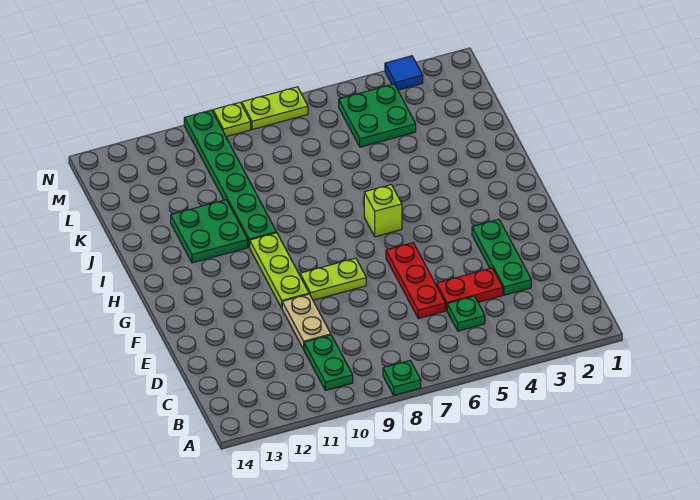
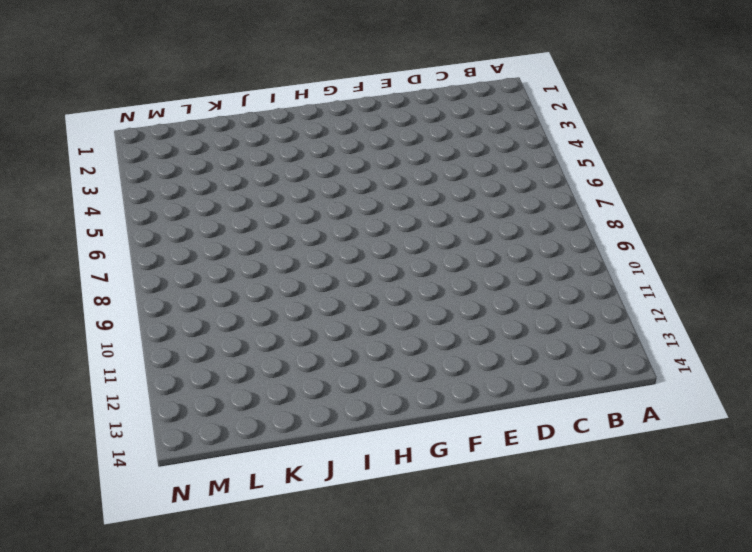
none -> green 1x1 plate [383,361,421,395]
none -> green 1x2 plate [304,335,353,390]
none -> green 1x1 plate [447,296,485,331]

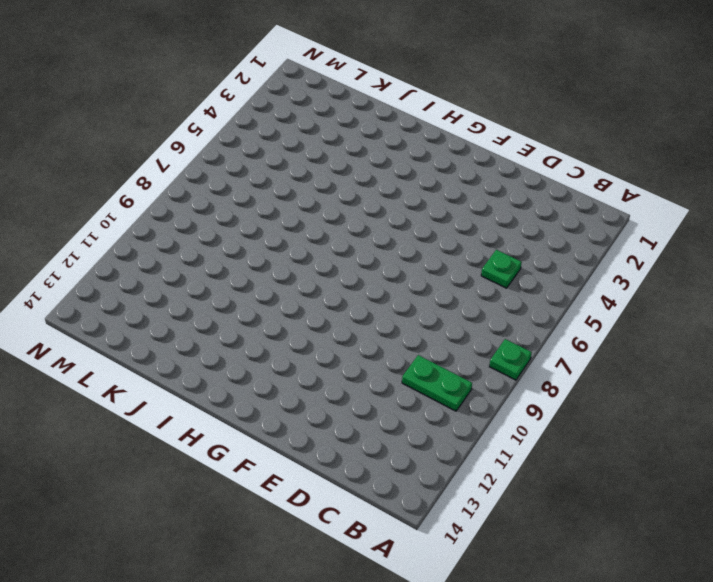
none -> green 1x3 plate [472,219,531,295]
none -> red 1x2 plate [436,268,503,310]
none -> red 1x3 plate [386,243,445,318]

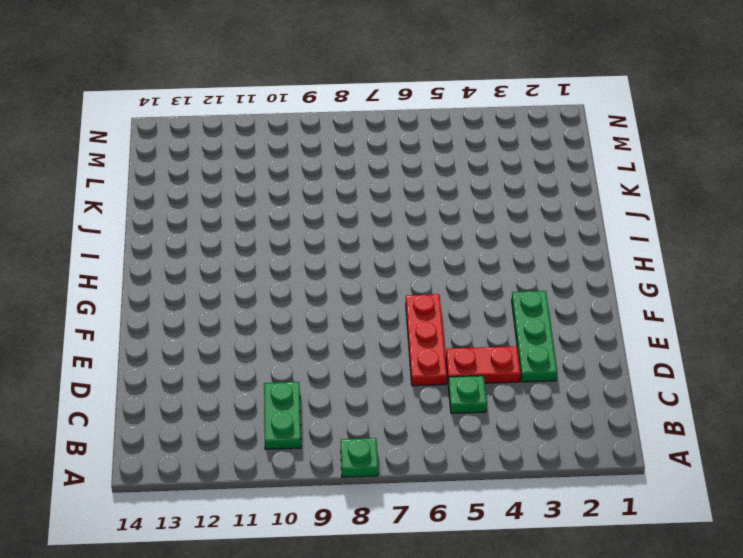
none -> tan 1x2 plate [282,294,331,349]
none -> lime 1x2 plate [300,258,366,300]
none -> lime 1x3 plate [250,233,309,308]

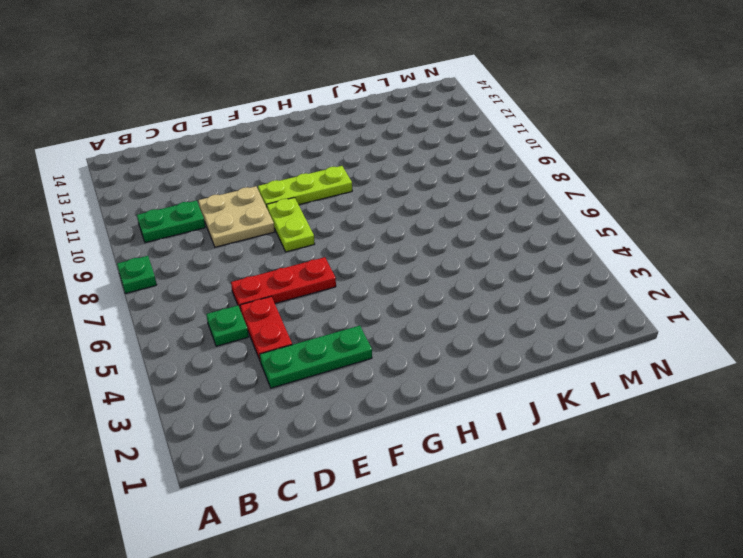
tan 2x2 plate [198,186,275,247] -> tan 1x2 plate [282,294,331,349]
none -> lime 1x1 brick [364,185,402,237]
none -> green 1x6 plate [184,110,276,247]
none -> green 2x2 plate [171,200,248,263]

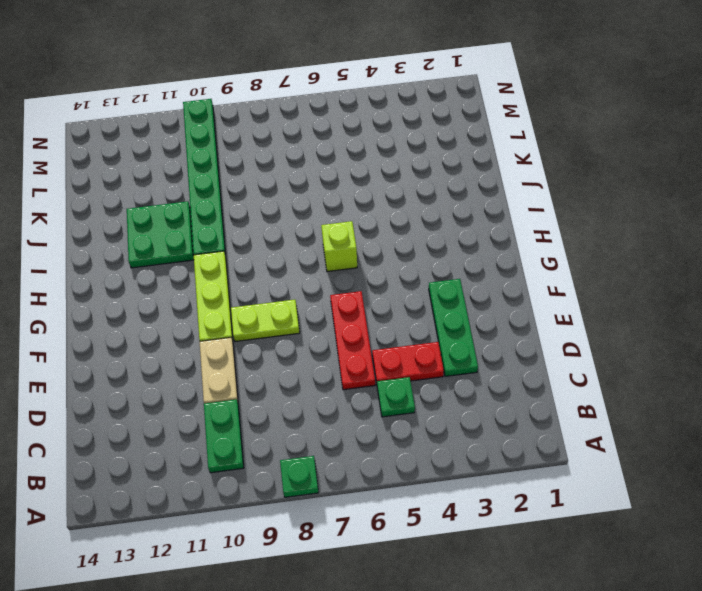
none -> green 2x2 plate [339,84,416,147]
none -> blue 1x1 tile [385,56,423,90]
none -> lime 1x2 plate [242,87,308,130]

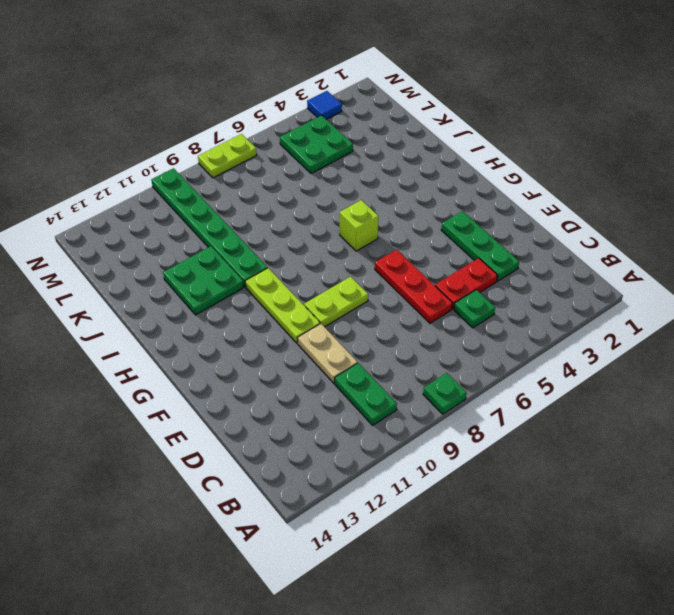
none -> lime 1x1 plate [213,102,251,137]

